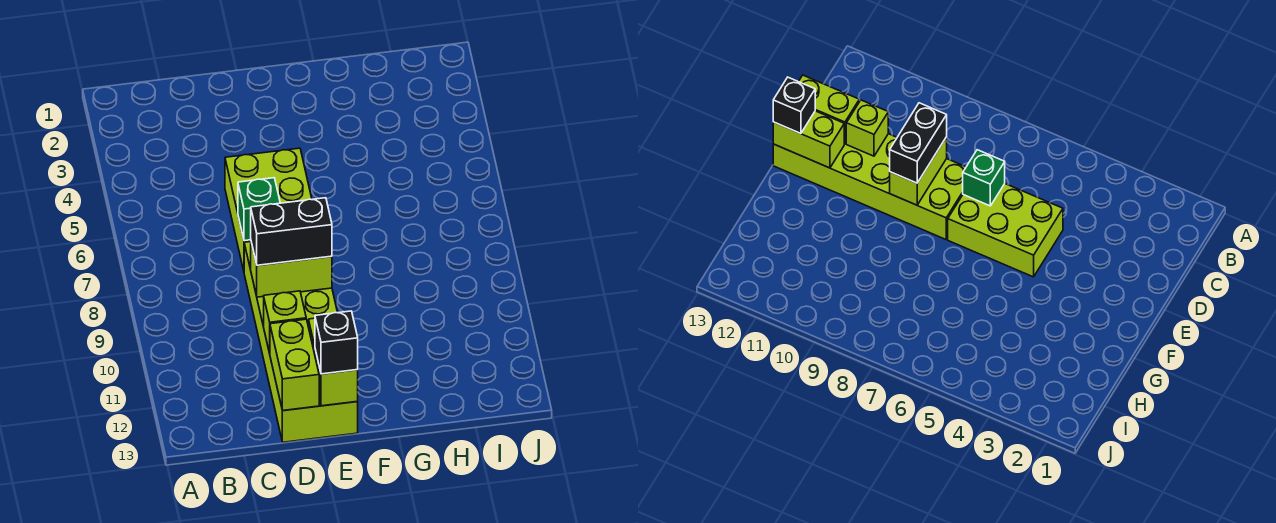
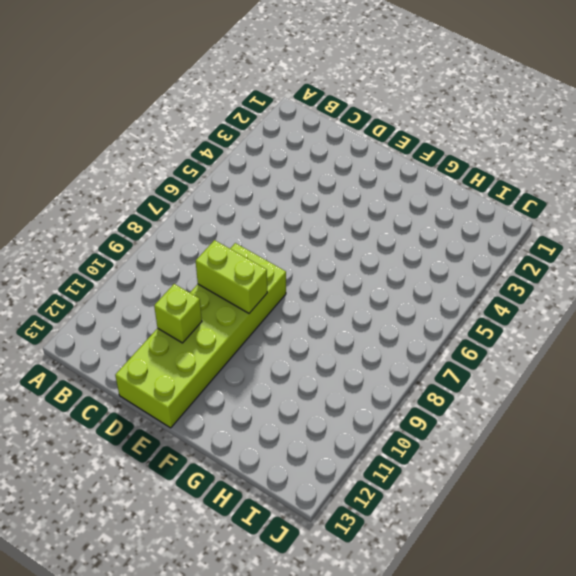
none -> lime 2x3 brick [225,148,312,270]
none -> green 1x1 brick [238,178,280,241]

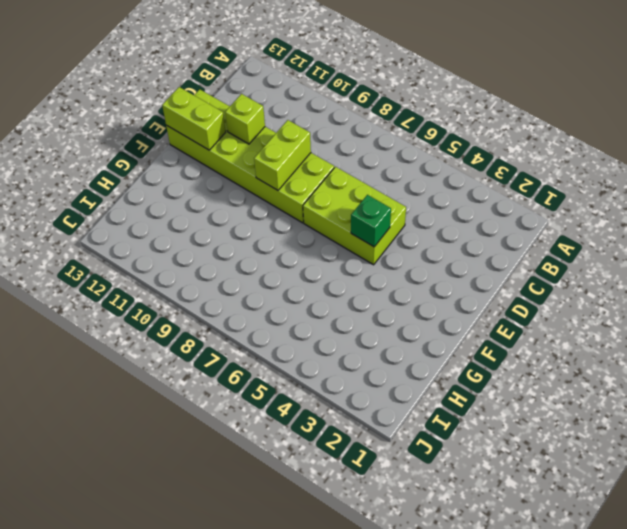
green 1x1 brick [351,195,391,247] -> green 1x1 brick moved to [238,178,280,241]
none -> lime 1x2 brick [270,319,319,411]
none -> black 1x2 brick [251,198,332,265]

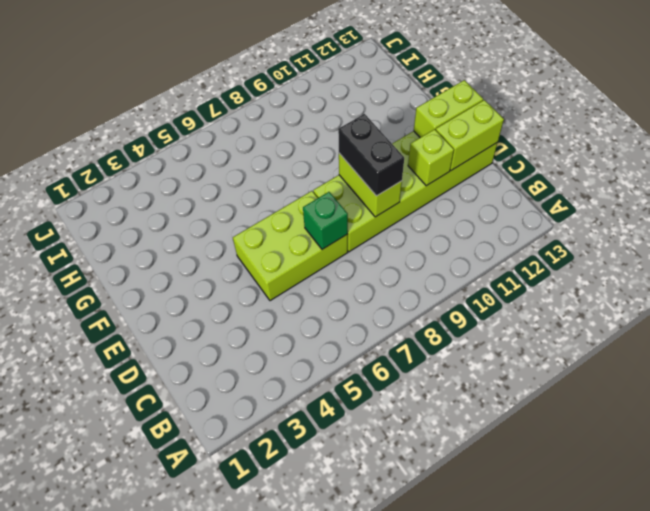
none -> black 1x1 brick [315,311,358,374]

